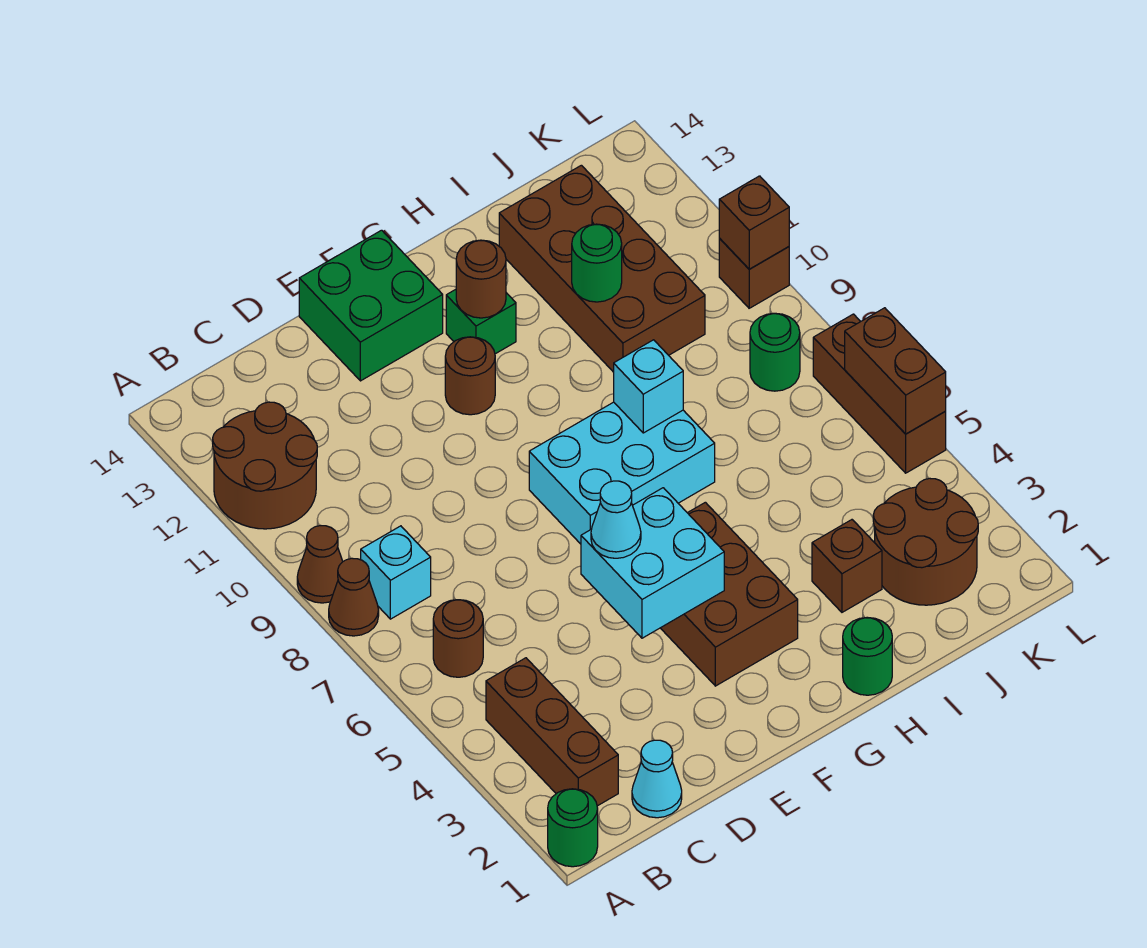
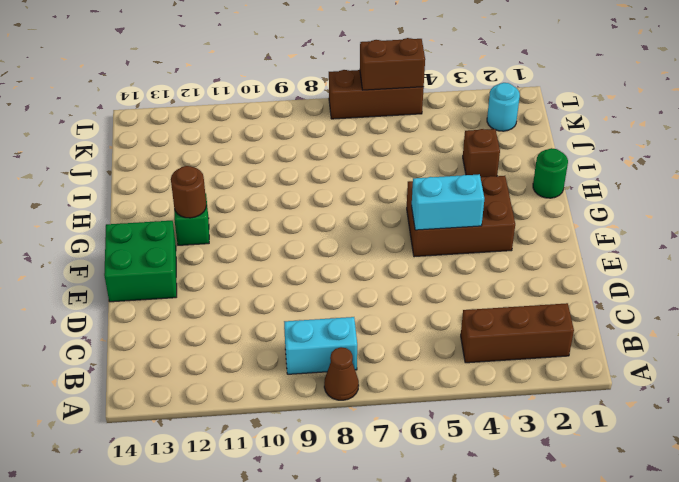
cyan 1x2 brick [284,317,357,374] -> cyan 1x1 brick [361,526,431,619]
cyan 1x2 brick [412,174,484,230] -> cyan 2x2 brick [581,488,724,638]
cyan 1x1 round brick [487,83,520,131] -> brown 2x2 round brick [873,478,978,605]
none -> green 1x1 round brick [548,789,598,867]
none -> brown 1x1 cone [297,526,343,603]
none -> brown 2x2 round brick [213,402,317,529]

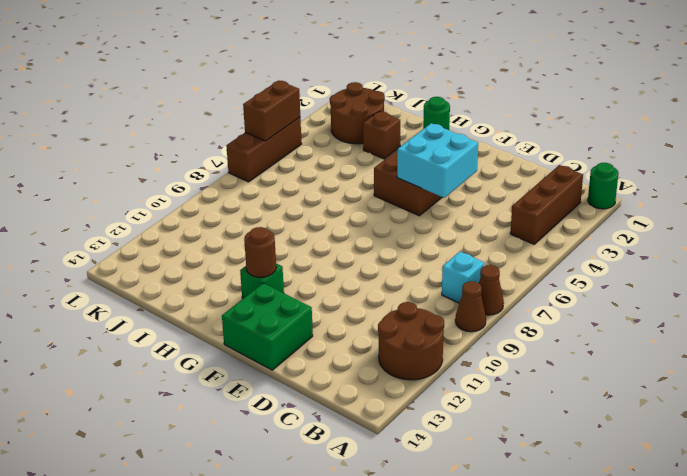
none -> brown 1x1 round brick [433,600,483,677]
none -> cyan 1x1 cone [632,740,682,818]
none -> cyan 2x3 brick [529,402,715,544]

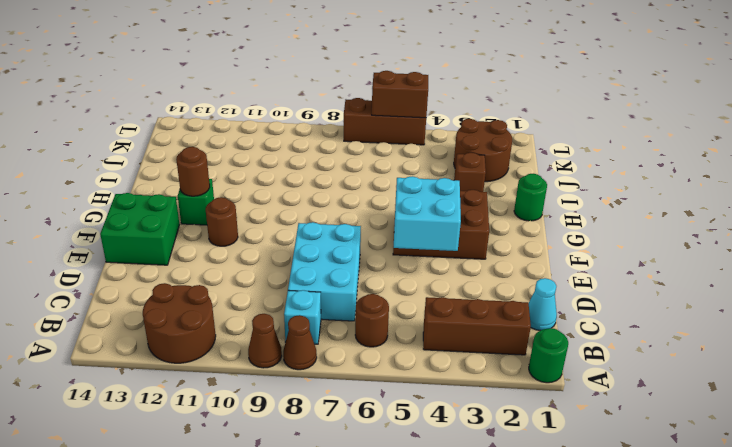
cyan 2x3 brick [288,222,361,321] -> cyan 2x3 brick moved to [529,402,715,544]
none -> brown 2x4 brick [499,165,705,372]
none -> green 1x1 round brick [750,313,800,391]
none -> brown 1x1 brick [719,239,789,308]

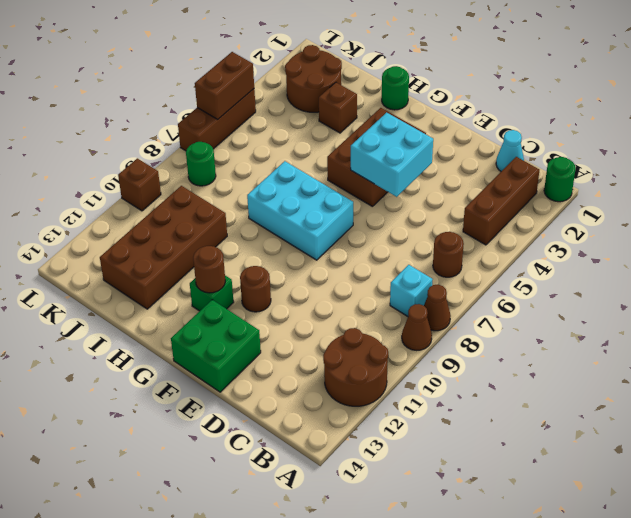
none -> cyan 1x1 brick [614,340,683,433]
none -> green 1x1 round brick [572,224,622,302]
none -> brown 1x1 brick [719,176,789,269]

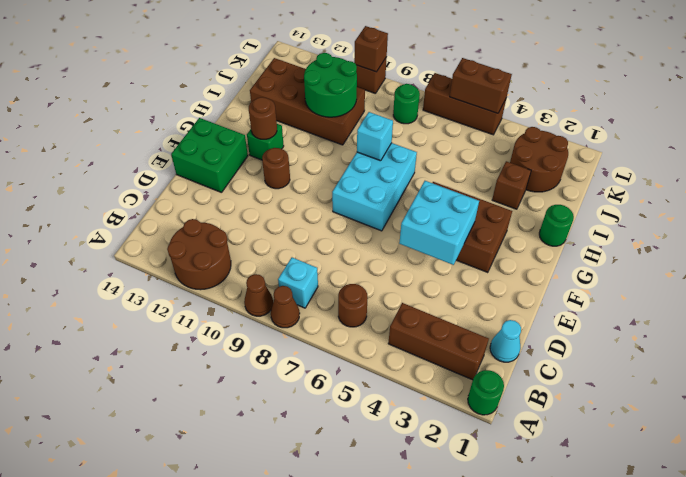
green 2x2 round brick [304,53,357,117] -> green 1x1 round brick [572,224,622,302]
none -> cyan 1x1 cone [591,481,641,558]

